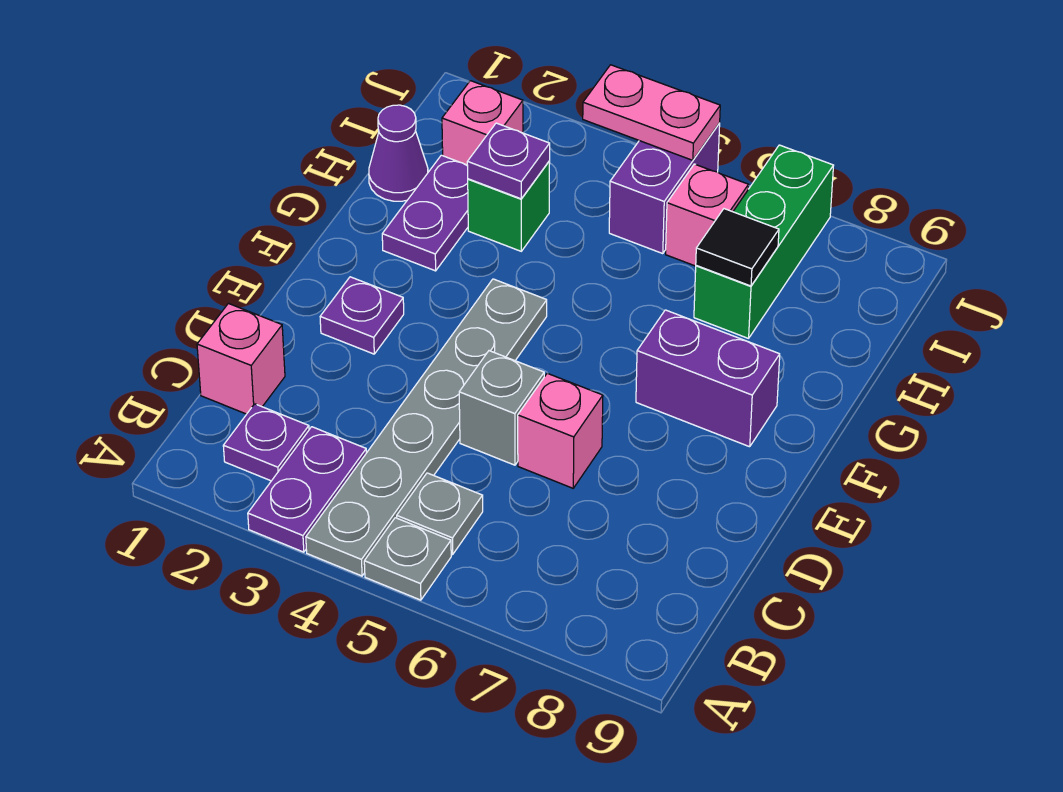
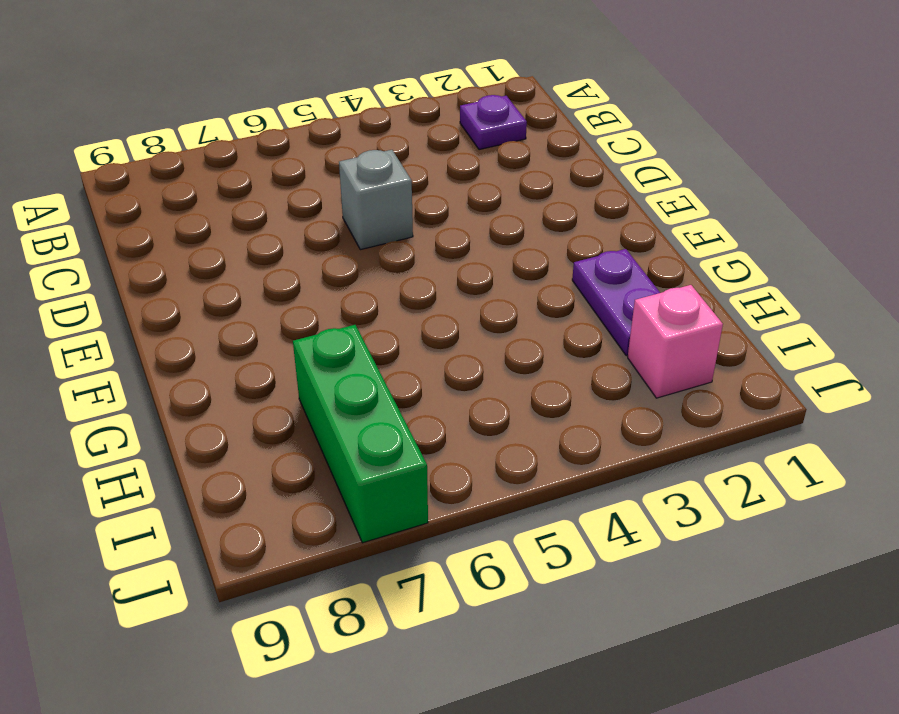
none -> purple 1x2 plate [248,427,366,552]
none -> grey 1x6 plate [306,279,547,576]
none -> grey 1x1 plate [364,518,451,600]

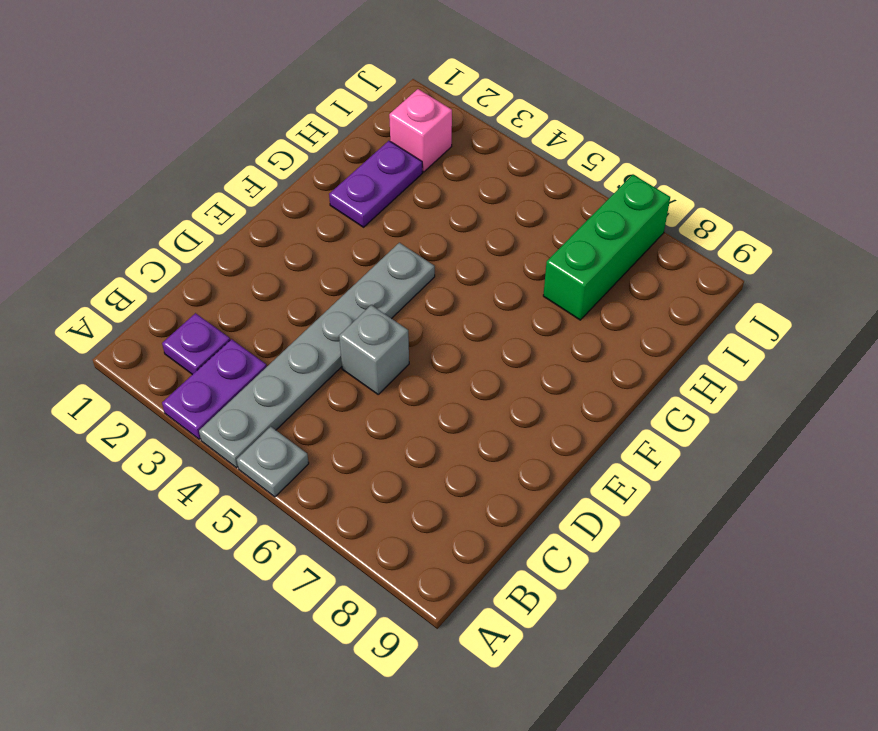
none -> grey 1x1 plate [397,473,483,554]
none -> pink 1x1 brick [197,304,285,414]
none -> pink 1x1 brick [518,373,603,488]

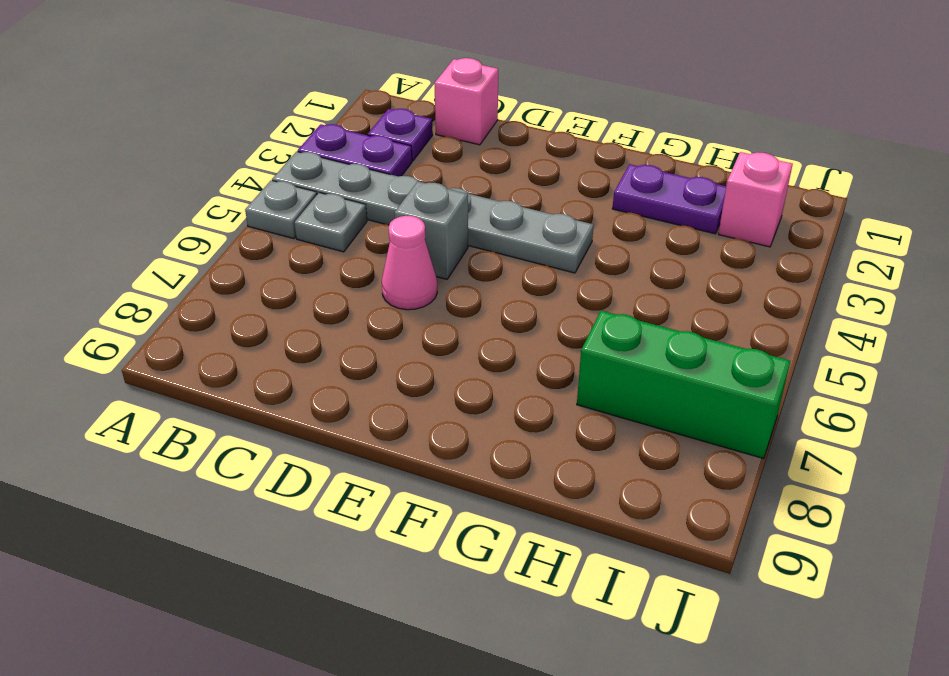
pink 1x1 cone [382,216,437,310] -> pink 1x1 brick [518,373,603,488]
none -> purple 1x1 plate [320,277,404,354]
none -> purple 1x2 brick [636,310,780,447]
none -> purple 1x1 cone [369,105,428,201]

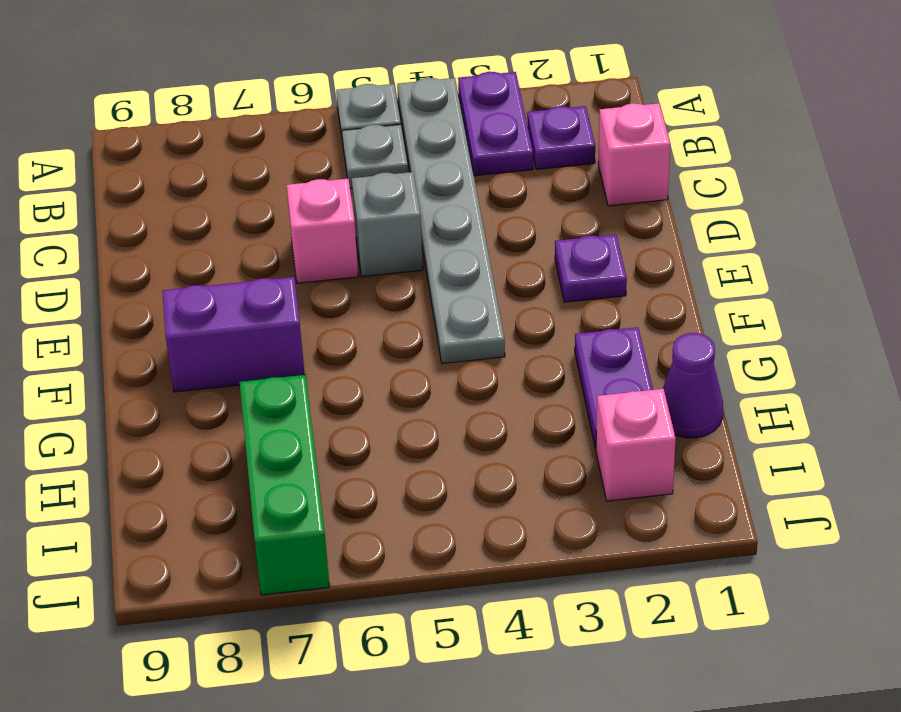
none -> green 1x1 brick [468,161,550,251]
none -> purple 1x2 brick [609,123,720,254]
none -> pink 1x1 brick [666,164,748,266]

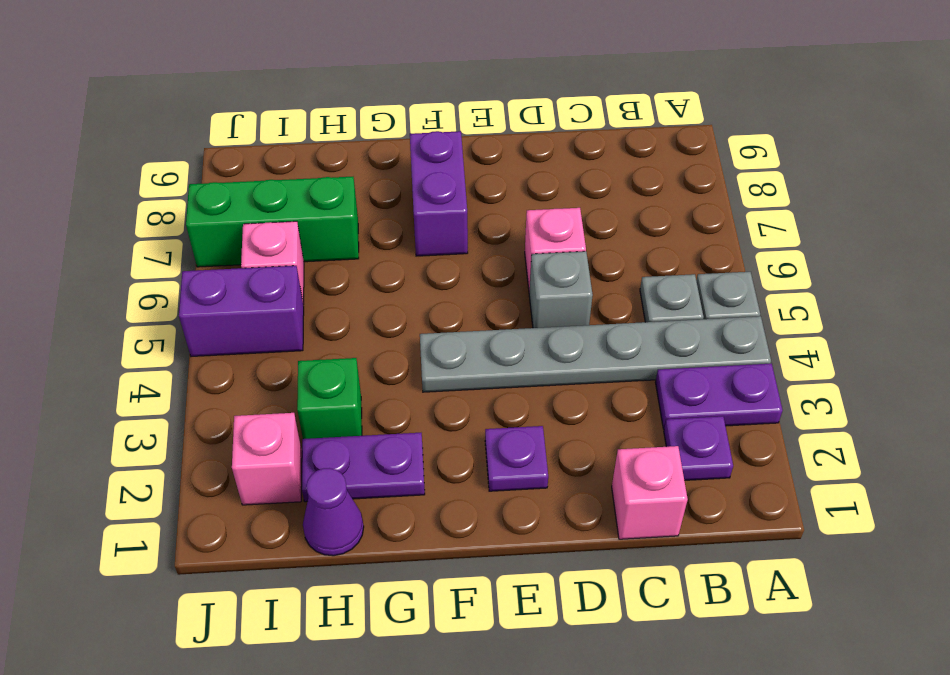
none -> purple 1x1 plate [467,123,550,199]
none -> black 1x1 tile [696,209,779,286]
none -> pink 1x2 plate [583,65,720,160]

